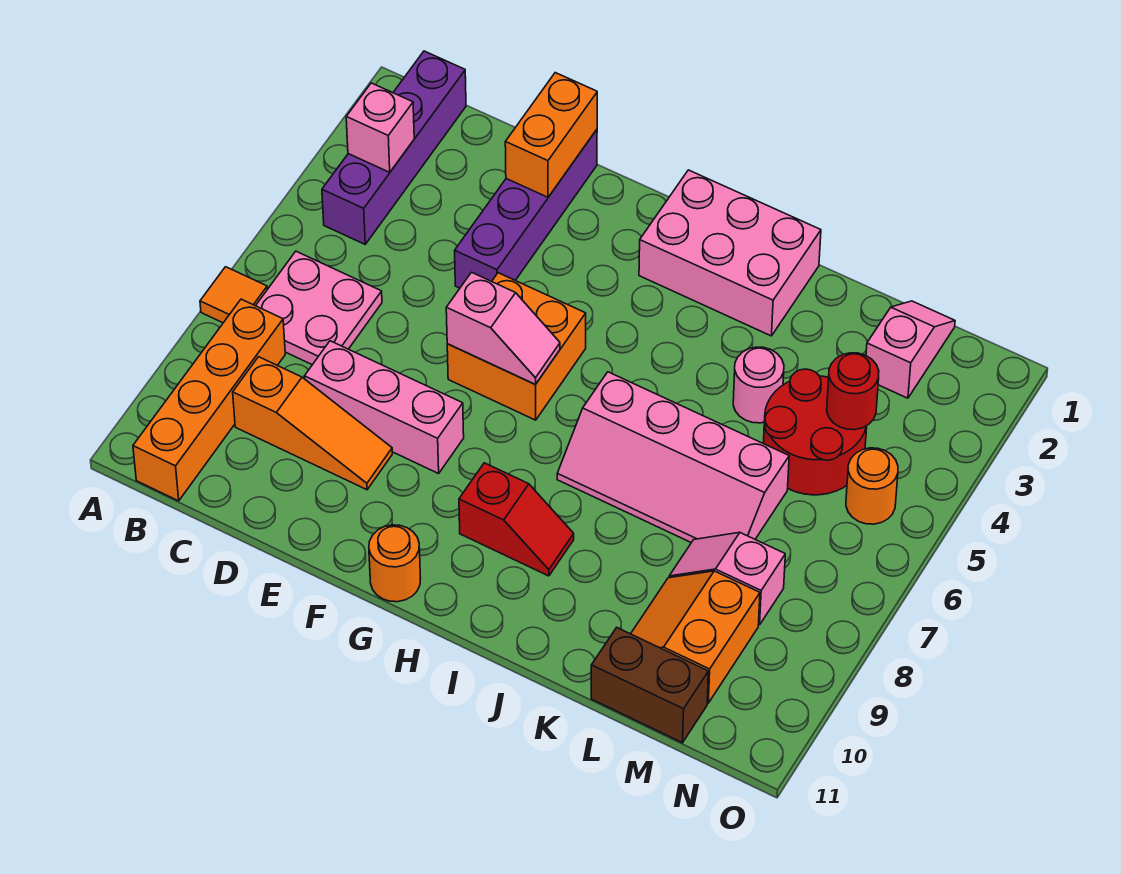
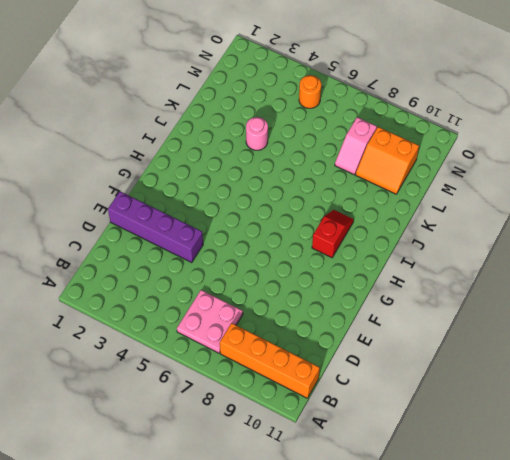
none -> orange 1x1 tile [200,267,267,323]
none -> purple 1x4 brick [322,51,466,244]
none -> orange 1x3 slope [233,357,392,490]

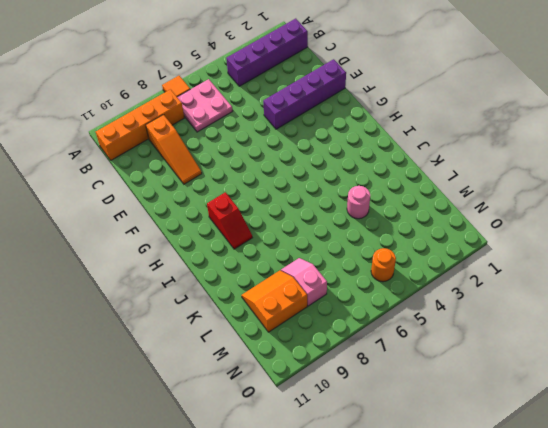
none -> pink 1x3 brick [304,341,464,473]
none -> orange 2x2 brick [447,273,586,420]
none -> orange 1x1 round brick [369,525,421,602]

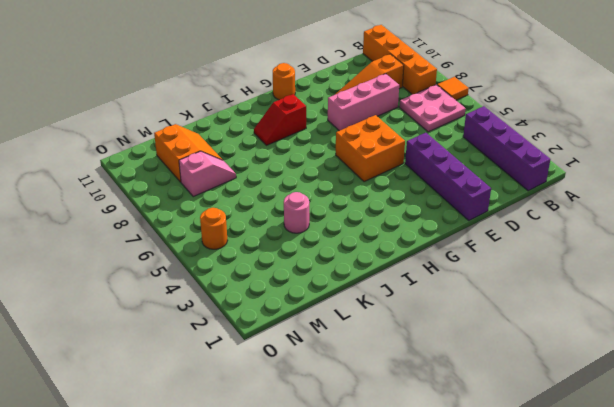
none -> pink 2x3 brick [639,170,821,336]
none -> pink 2x4 slope [557,372,789,543]
none -> red 2x2 round brick [763,369,867,495]

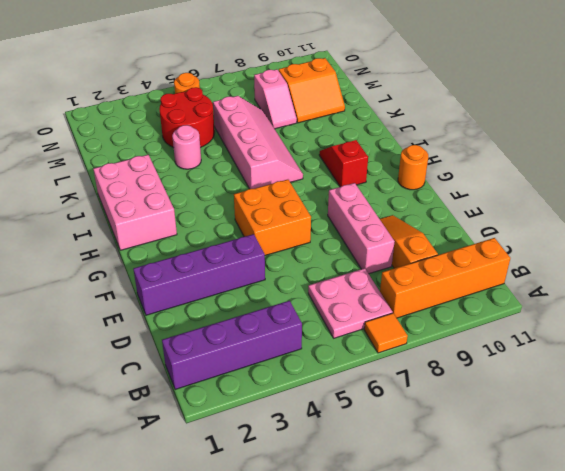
none -> brown 1x2 brick [591,628,708,743]
none -> pink 1x2 slope [866,301,955,398]
none -> pink 1x1 brick [346,83,414,172]

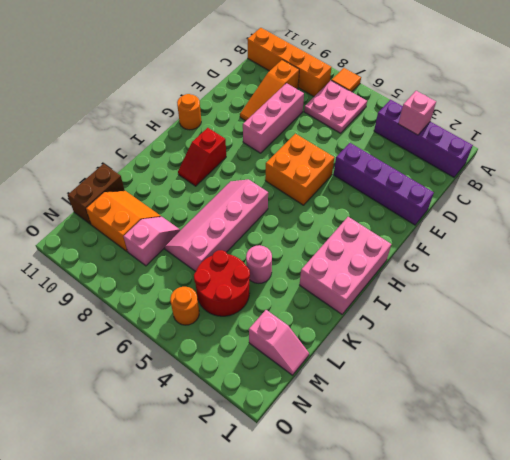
none -> orange 1x2 brick [505,73,597,197]
none -> pink 1x2 slope [446,272,560,385]
none -> red 1x1 round brick [827,353,879,430]

